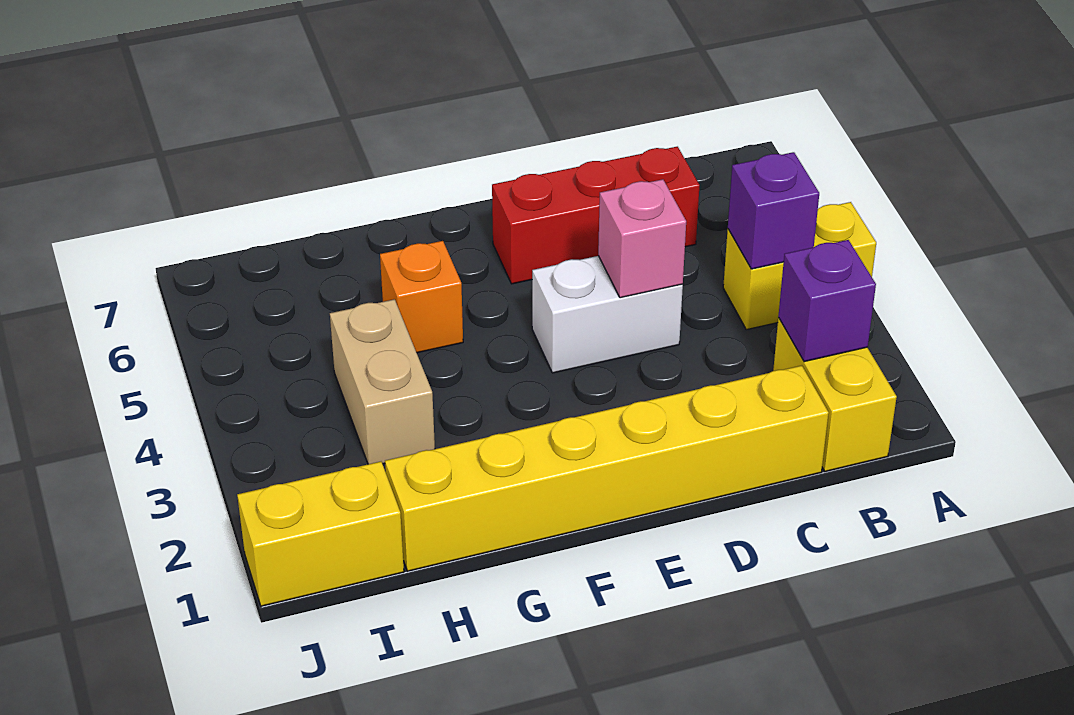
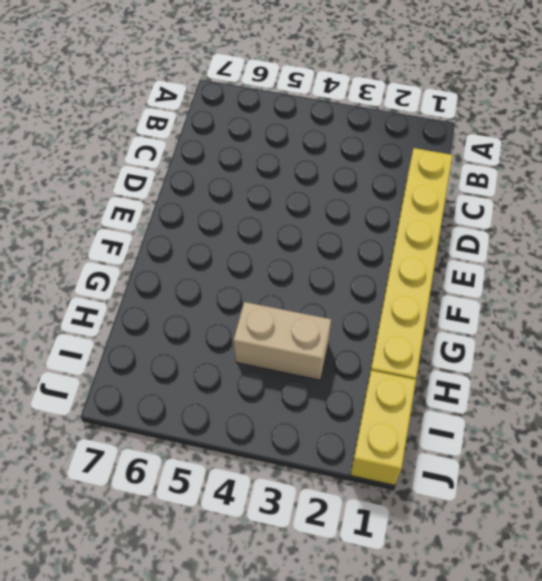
none -> yellow 1x2 brick [723,202,876,330]
none -> yellow 1x2 brick [773,318,897,471]

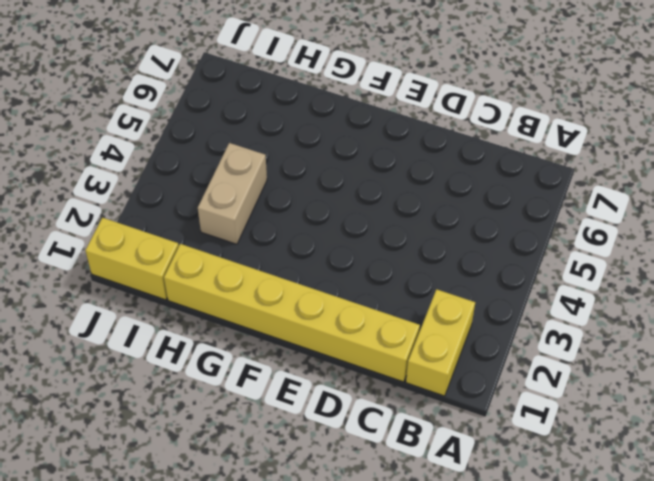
none -> yellow 1x2 brick [723,202,876,330]
none -> red 1x3 brick [492,147,700,284]

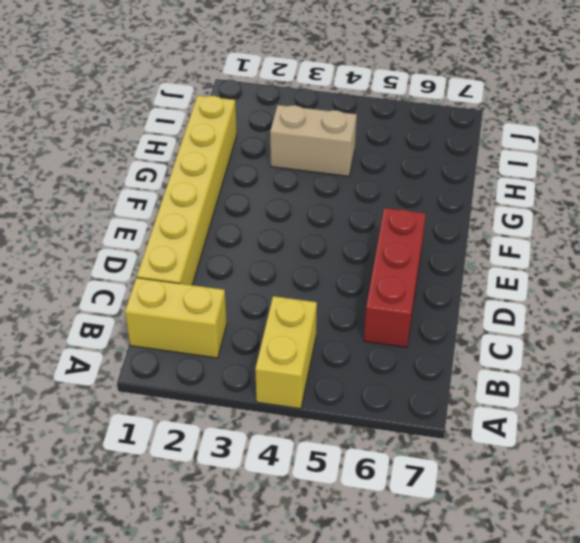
none -> white 1x2 brick [532,256,683,373]
none -> orange 1x1 brick [380,241,463,353]

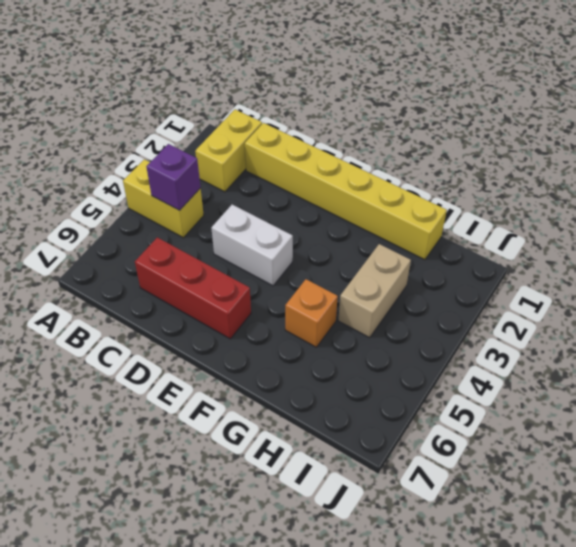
none -> yellow 1x2 brick [237,462,404,606]
none -> purple 1x1 brick [778,240,876,362]

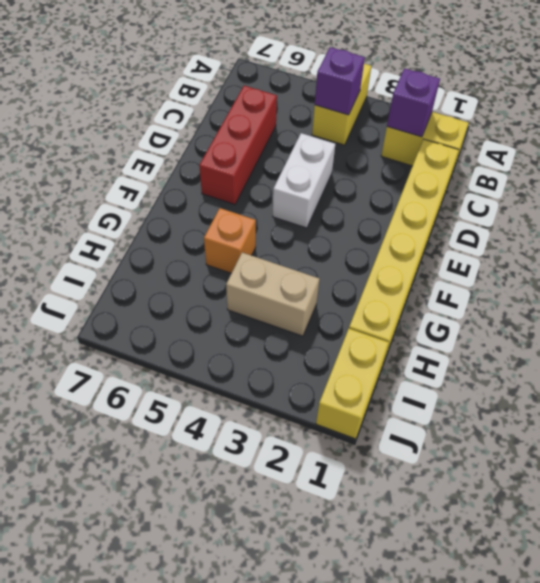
none -> pink 1x1 brick [598,179,686,298]

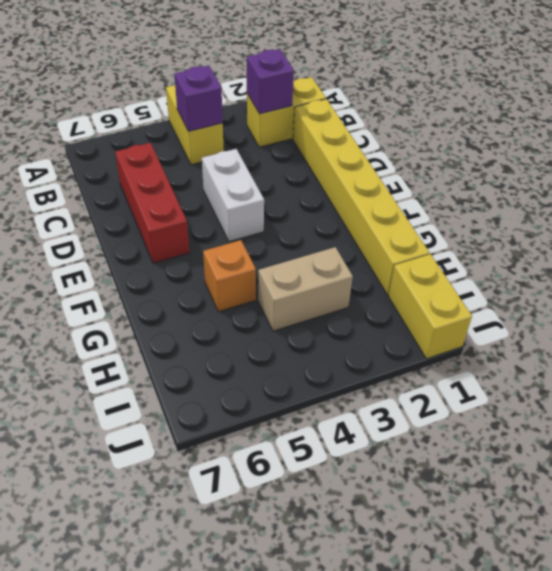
none -> pink 1x1 brick [598,179,686,298]

